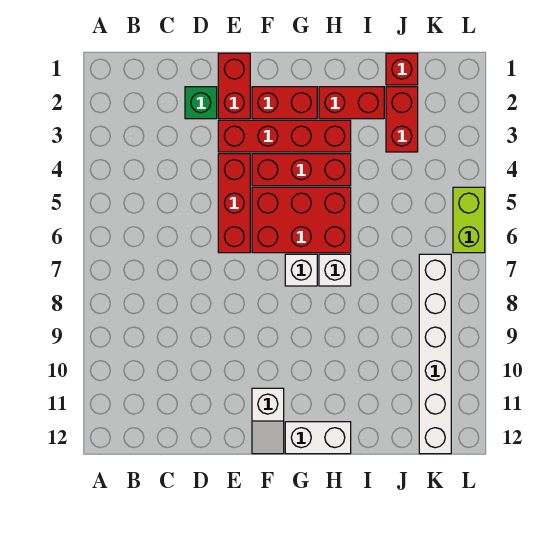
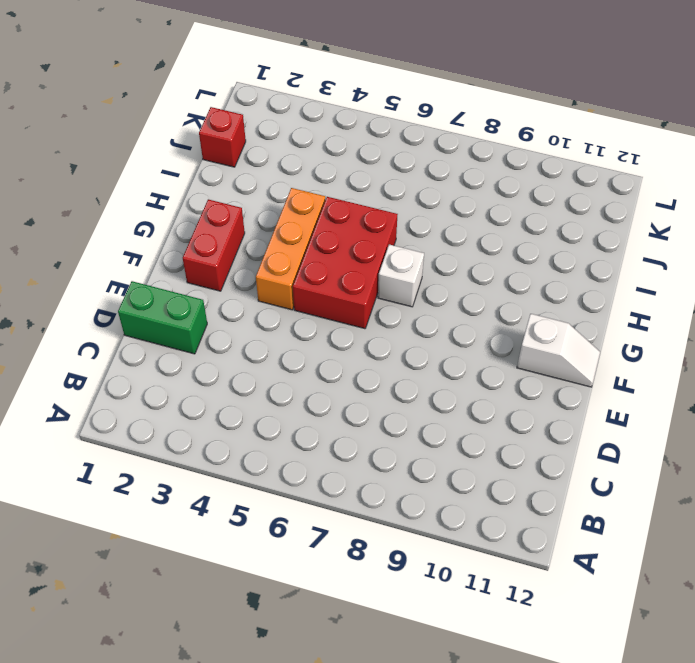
green 1x2 brick [118,281,207,354] -> green 1x1 brick [185,87,217,119]
orange 1x3 brick [256,188,325,310] -> red 1x3 brick [252,154,351,186]
none -> red 1x2 brick [218,53,250,119]
none -> red 1x4 brick [218,120,351,152]
none -> red 1x3 brick [218,154,250,253]

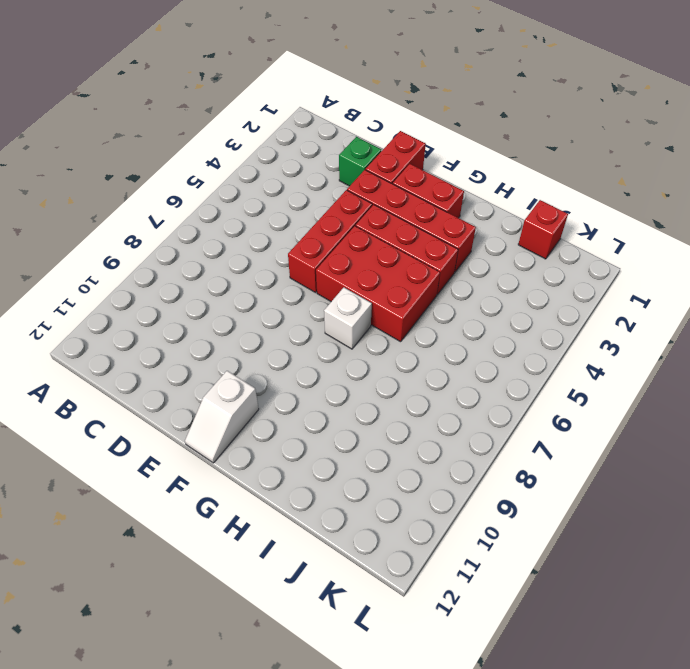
none -> white 1x2 brick [285,422,351,454]
none -> red 1x2 brick [319,87,384,119]
none -> white 1x1 brick [319,254,351,286]

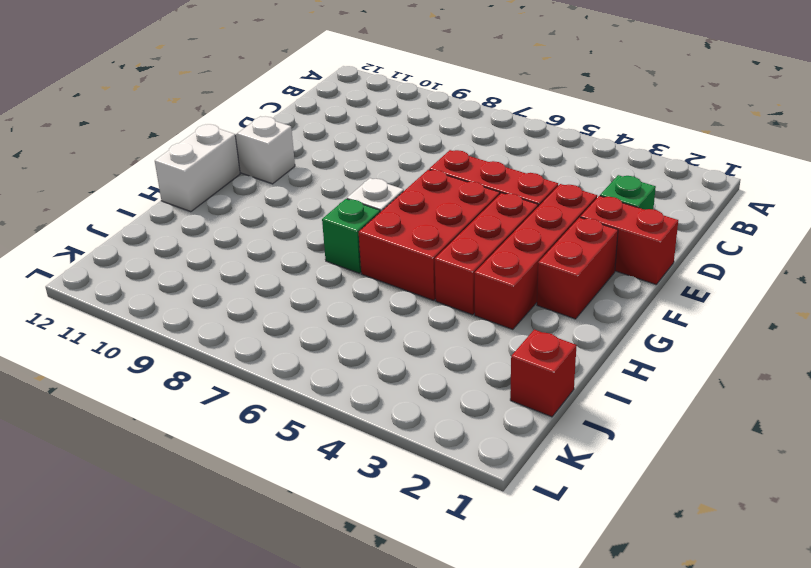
green 1x1 brick [322,199,380,273] -> white 1x1 brick [319,254,351,286]
none -> red 1x2 brick [319,87,384,119]
none -> red 1x2 brick [386,87,418,152]
none -> white 1x6 brick [419,254,451,454]

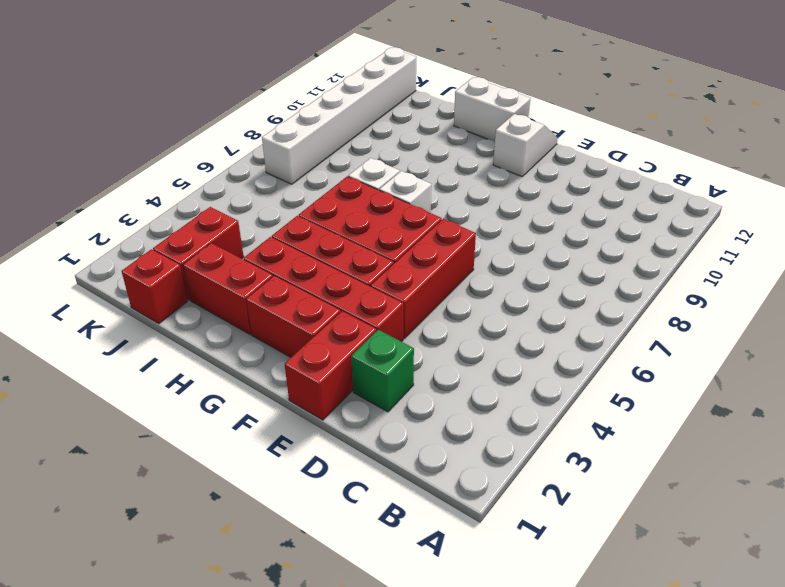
none -> lime 1x2 brick [453,187,485,253]

